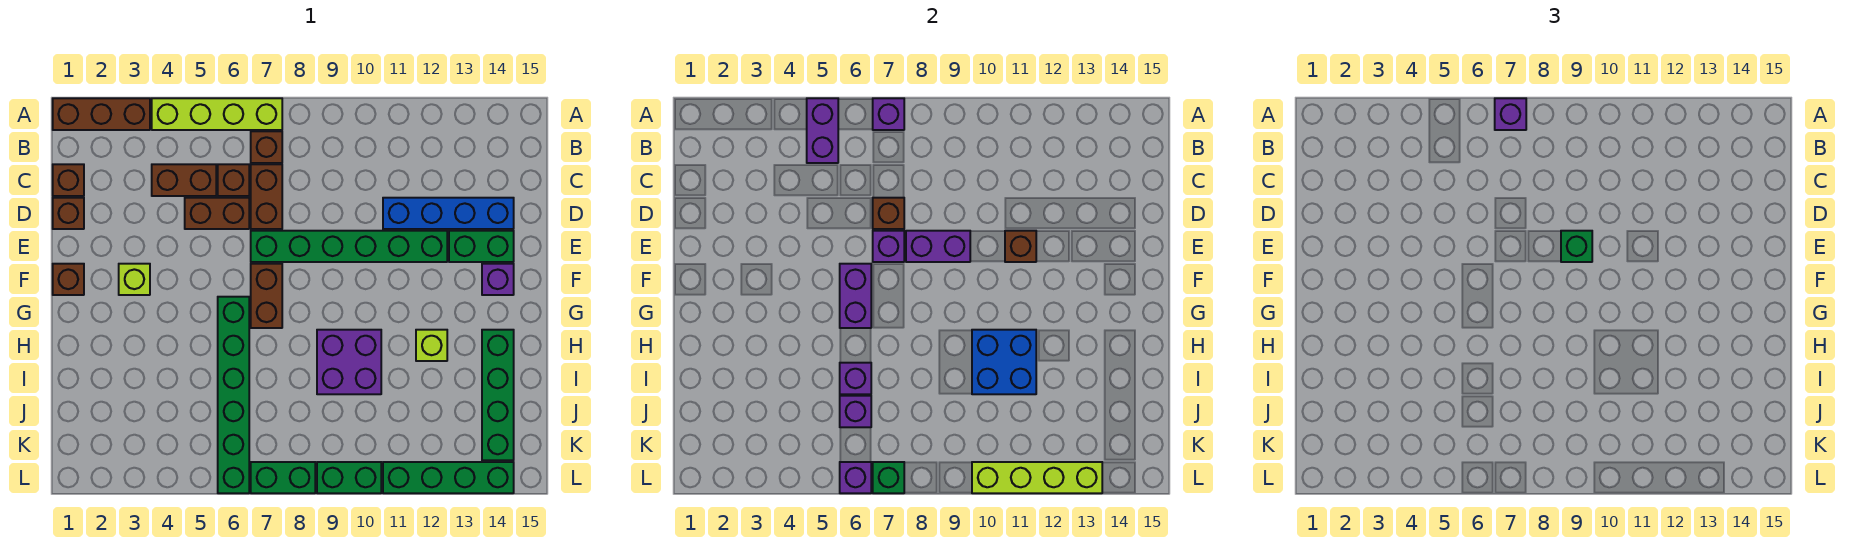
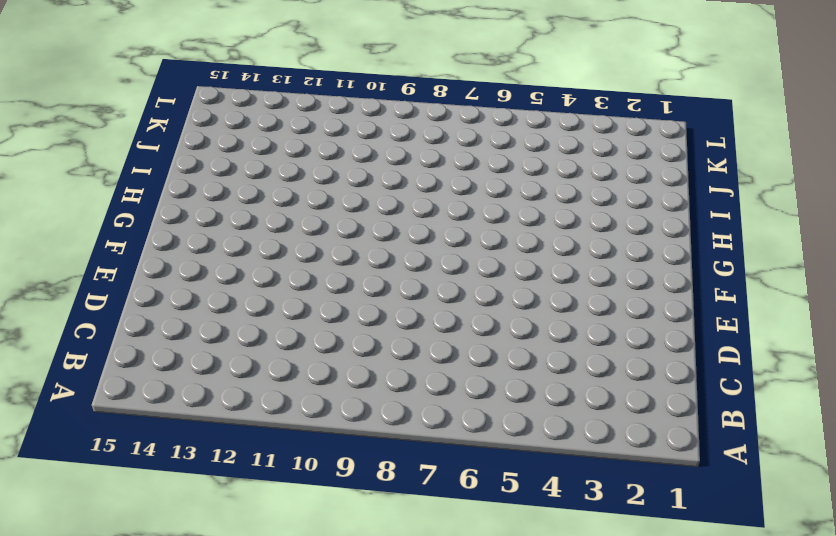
none -> brown 1x3 brick [53,98,150,130]
none -> lime 1x4 brick [152,98,282,130]
none -> brown 1x1 brick [251,131,282,163]
none -> brown 1x1 brick [53,164,84,196]

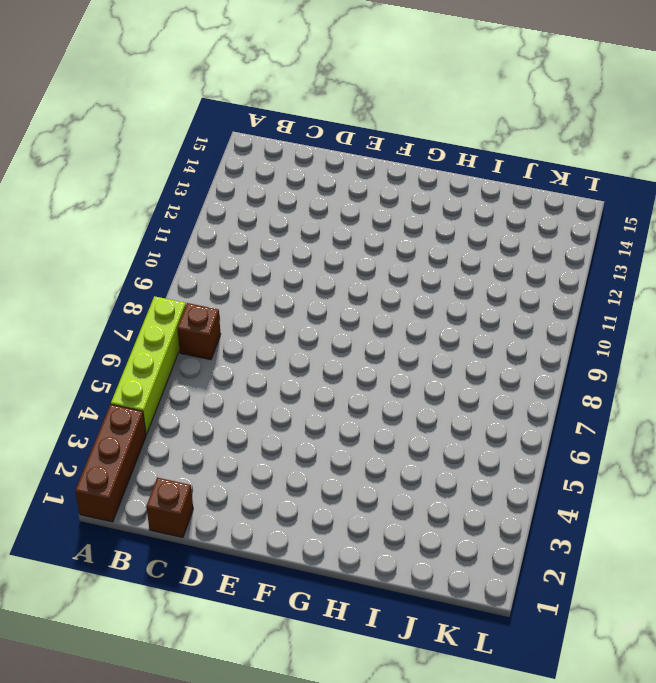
none -> brown 1x2 brick [152,164,216,196]
none -> brown 1x1 brick [218,164,249,196]
none -> brown 1x2 brick [251,164,282,229]
none -> brown 1x1 brick [53,198,84,229]

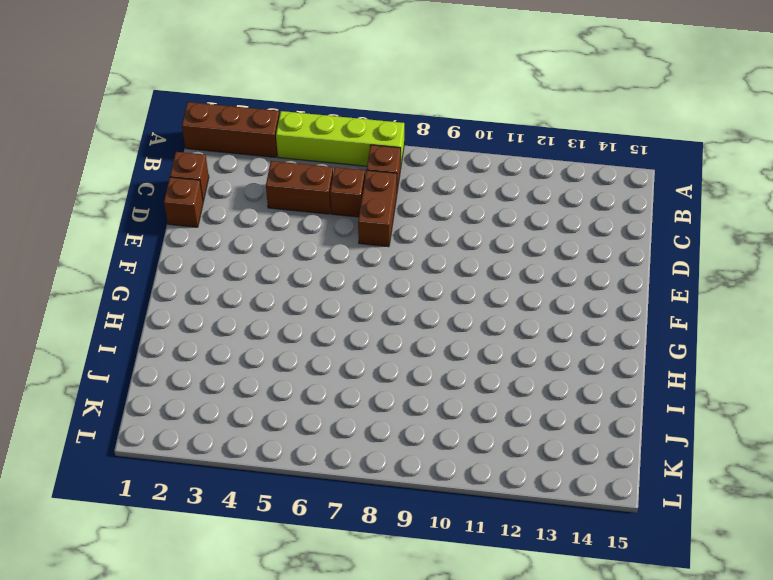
none -> brown 1x2 brick [185,198,249,229]
none -> blue 1x4 brick [383,198,514,229]
none -> green 1x6 brick [251,231,447,262]
none -> green 1x2 brick [449,231,514,262]

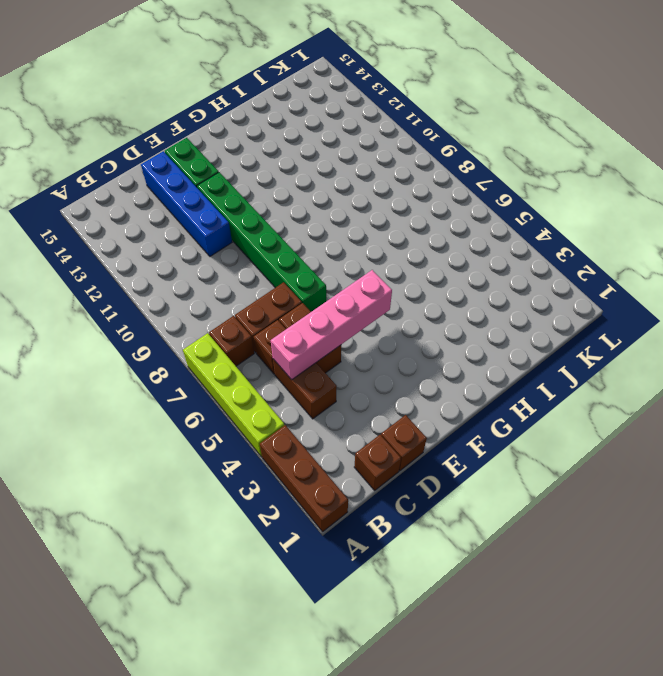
pink 1x4 brick [271,270,392,380] -> none
none -> brown 1x1 brick [53,264,84,295]
none -> lime 1x1 brick [119,264,150,295]
none -> brown 1x2 brick [251,264,282,328]
none -> purple 1x1 brick [482,264,514,295]

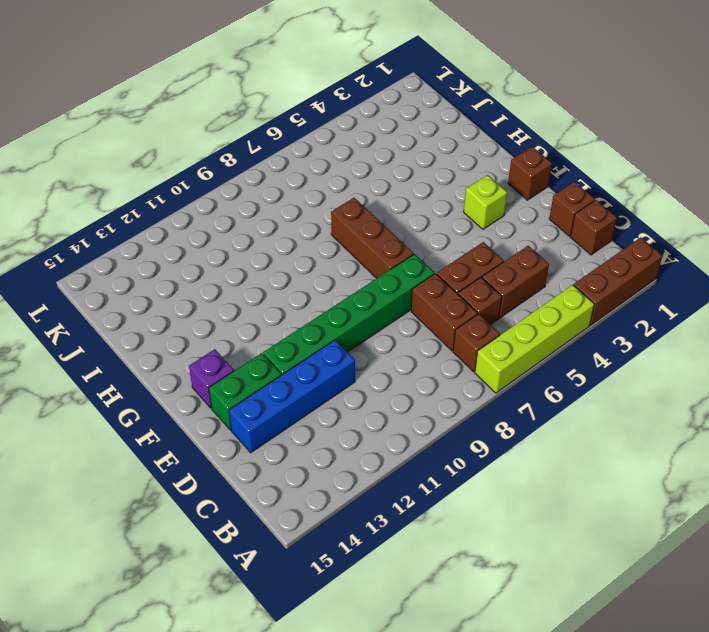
brown 1x3 brick [331,198,414,278] -> brown 1x2 brick [251,264,282,328]
none -> green 1x6 brick [218,297,249,493]
none -> purple 2x2 brick [317,330,381,394]
none -> lime 1x1 brick [416,330,447,361]
none -> green 1x4 brick [482,330,514,460]

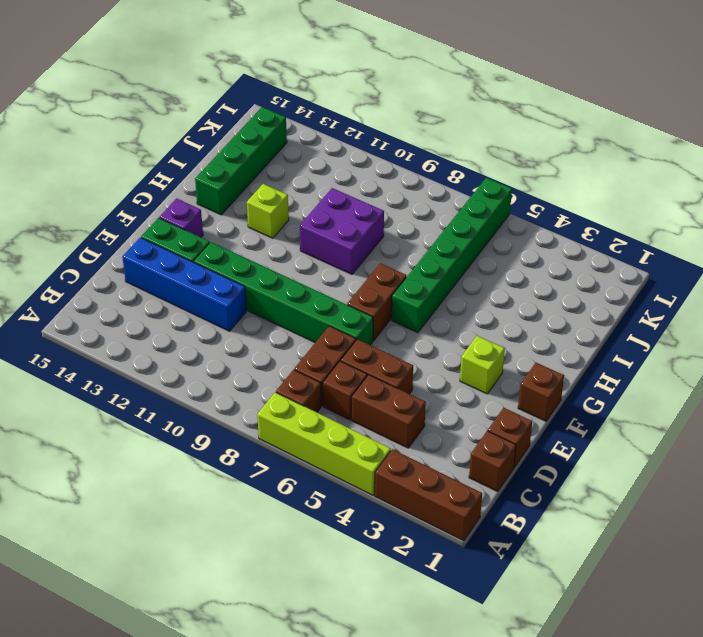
none -> green 1x2 brick [251,462,315,493]
none -> green 1x2 brick [317,462,381,493]
none -> green 1x4 brick [383,462,514,493]
none -> purple 1x2 brick [807,98,838,163]

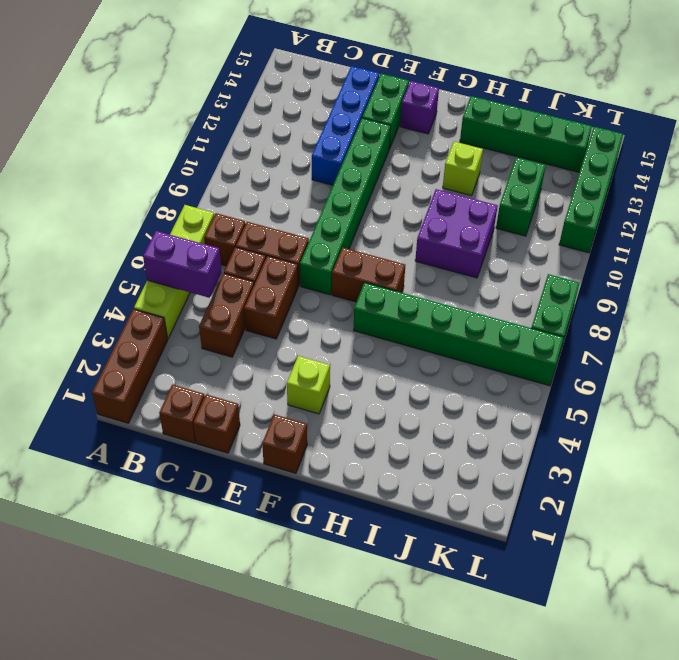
green 1x2 brick [496,157,546,236] -> green 1x2 brick moved to [317,462,381,493]
none -> purple 1x1 brick [873,98,904,130]
none -> brown 1x1 brick [873,198,904,229]
none -> purple 1x1 brick [873,231,904,262]
none -> purple 1x2 brick [906,231,970,262]

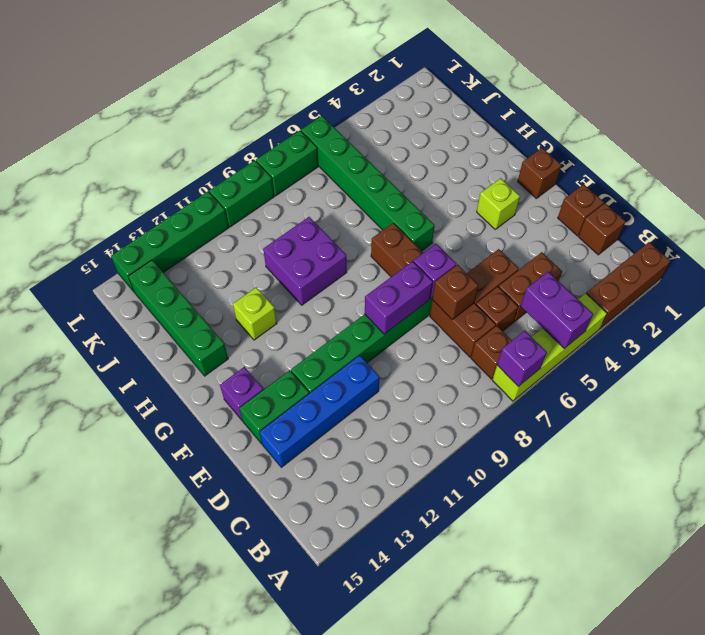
none -> brown 1x1 brick [1005,231,1036,262]
none -> purple 1x2 brick [840,264,871,328]
none -> blue 2x2 brick [972,330,1036,394]
none -> purple 1x1 brick [840,363,871,394]

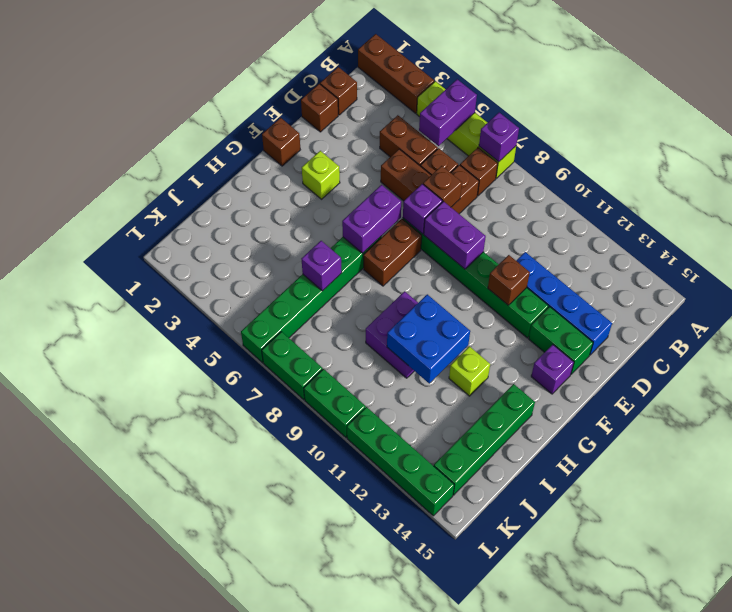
none -> purple 1x1 brick [840,396,871,427]
none -> purple 1x1 brick [840,462,871,493]
none -> green 1x1 brick [873,462,904,493]
none -> lime 1x4 brick [972,462,1102,493]

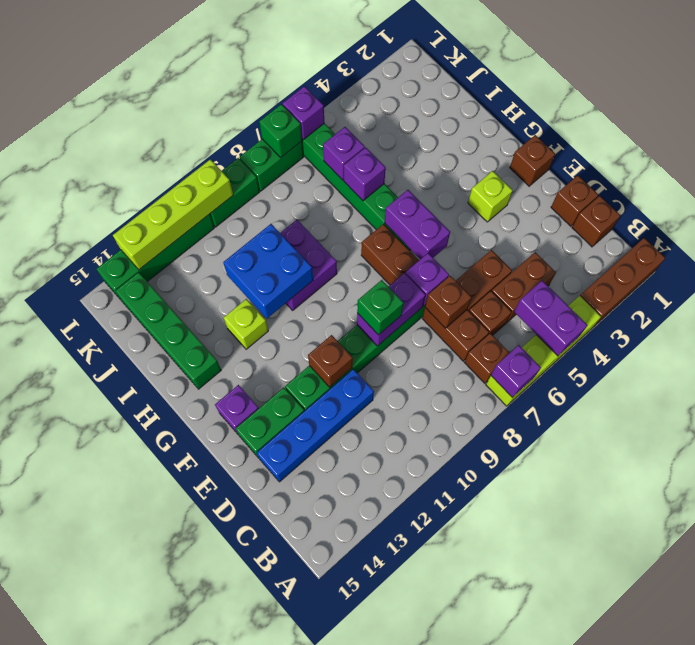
none -> purple 1x1 brick [1495,98,1526,130]

